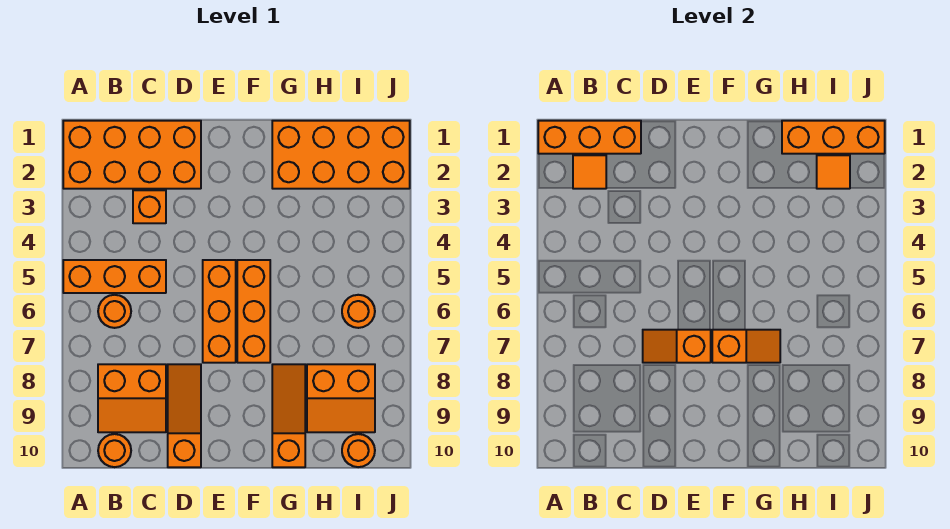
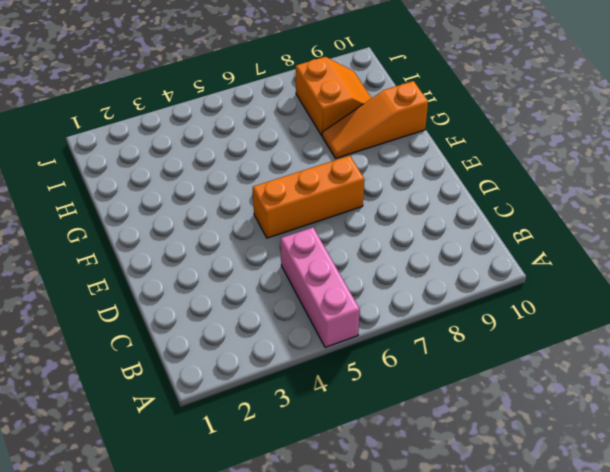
pink 1x3 brick [281,228,360,347] -> orange 1x3 brick [63,260,166,293]
none -> orange 2x4 brick [63,121,201,189]
none -> orange 1x1 round brick [98,295,131,328]
none -> orange 2x2 slope [98,364,166,432]

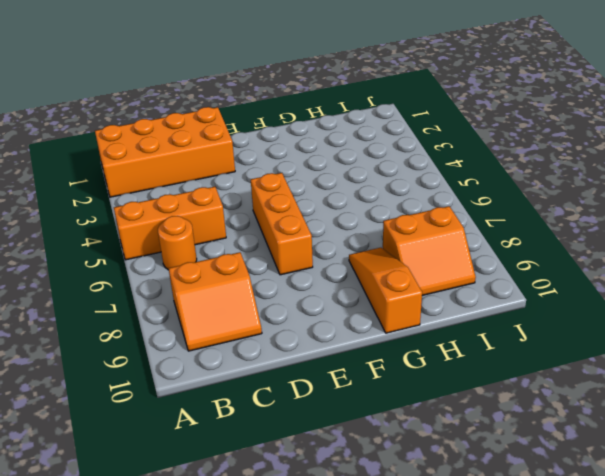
none -> orange 1x1 round brick [98,434,131,467]
none -> orange 1x1 brick [133,190,166,223]
none -> orange 1x3 slope [168,364,201,467]

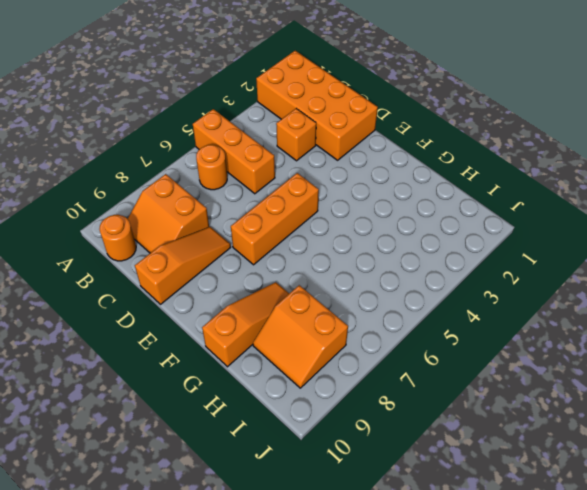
none -> orange 1x3 brick [237,260,270,363]
none -> orange 2x4 brick [272,121,410,189]
none -> orange 1x1 round brick [342,295,375,328]

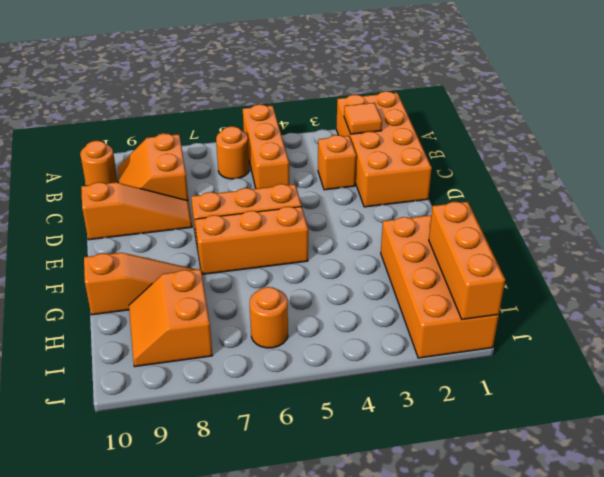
none -> orange 1x1 round brick [342,434,375,467]
none -> orange 1x3 brick [538,121,641,154]
none -> orange 1x2 slope [643,330,711,363]

